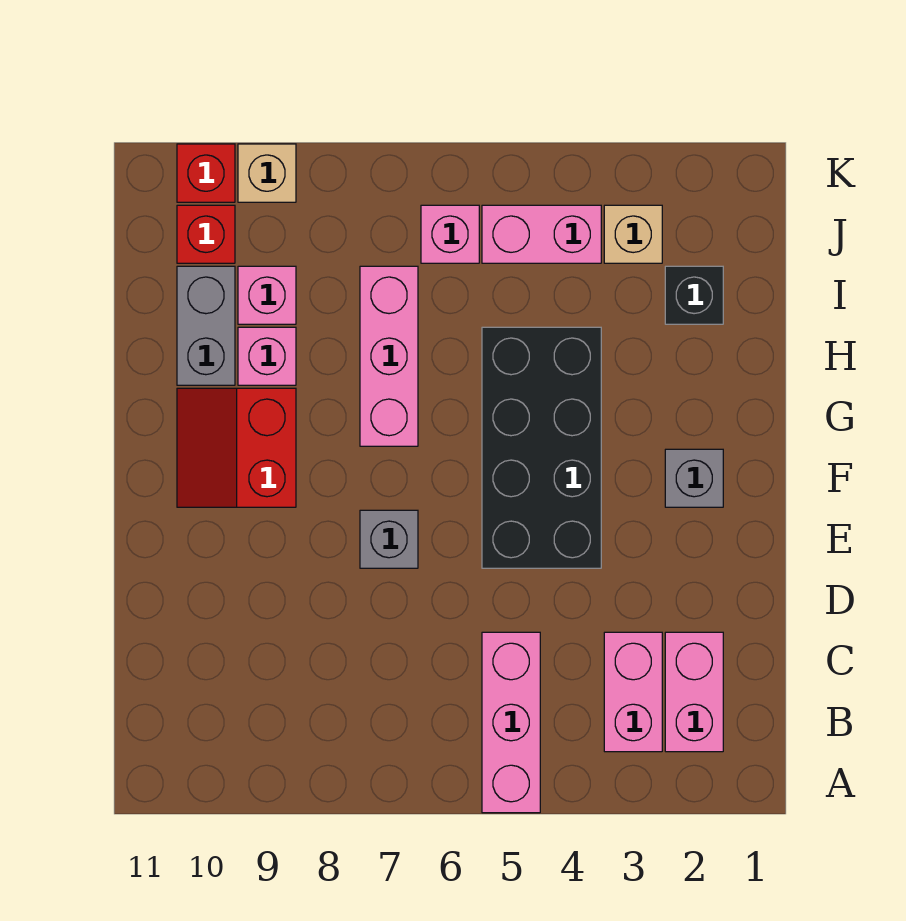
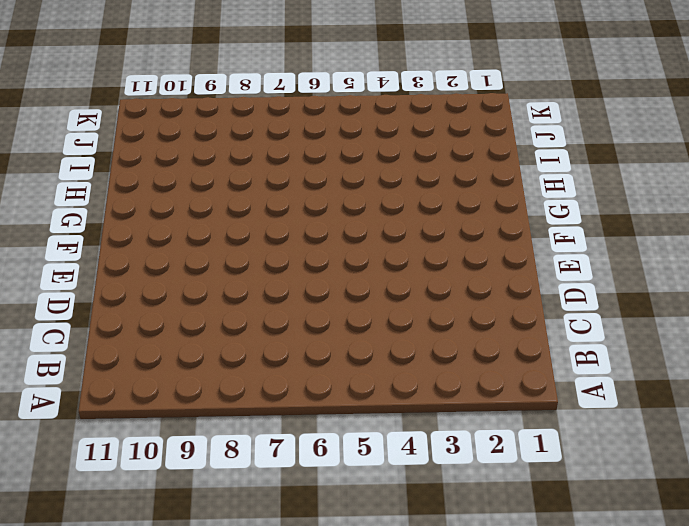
none -> pink 1x3 brick [482,632,540,813]
none -> pink 1x2 brick [665,632,723,752]
none -> pink 1x2 brick [604,632,662,752]

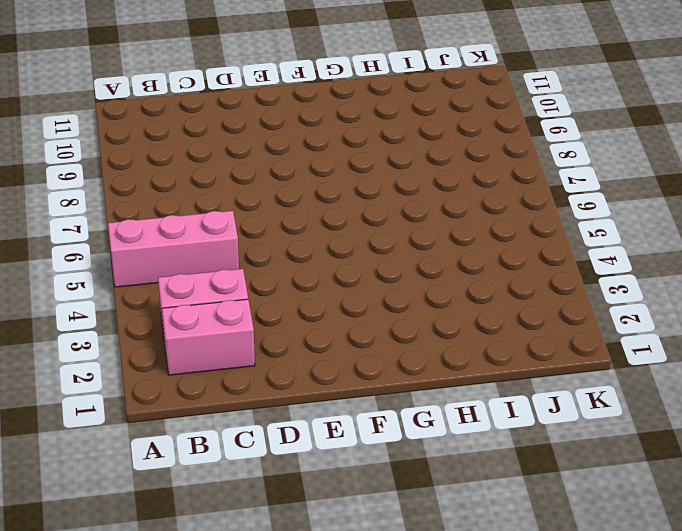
none -> black 2x4 brick [482,327,601,568]
none -> grey 1x1 brick [360,510,418,568]
none -> grey 1x1 brick [665,449,723,507]

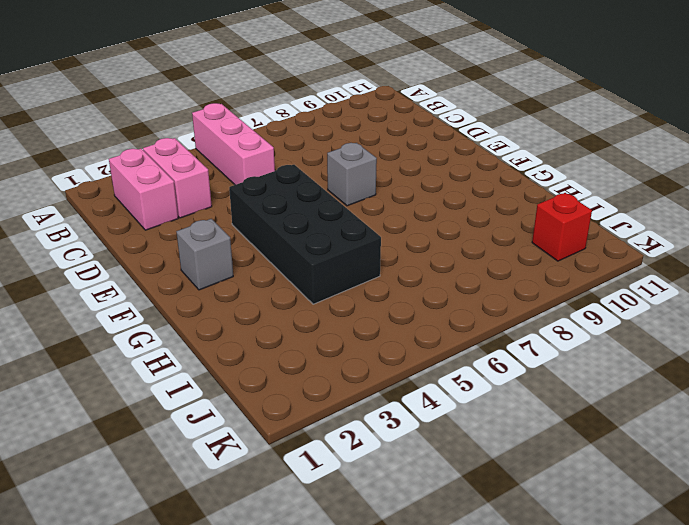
none -> red 2x2 slope [177,388,296,507]
none -> pink 1x3 brick [360,266,418,446]
none -> pink 1x1 brick [238,327,296,385]

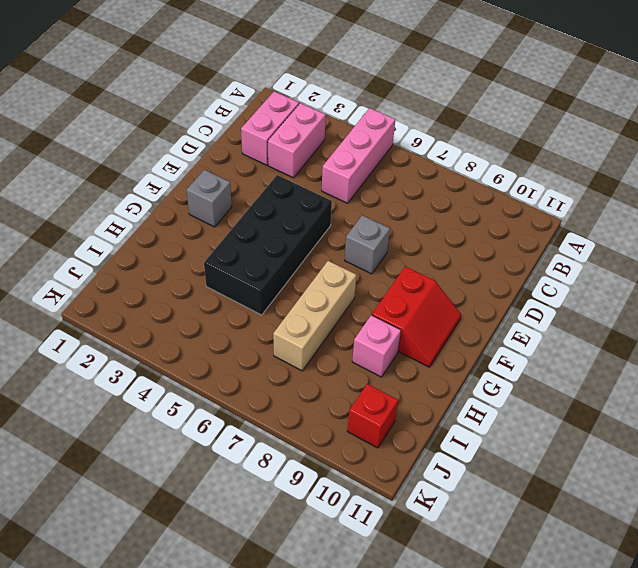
tan 1x3 brick [273,261,356,371] -> pink 1x3 brick [360,266,418,446]
none -> grey 1x2 brick [177,266,235,385]
none -> black 1x1 brick [665,266,723,324]
none -> pink 1x1 brick [238,266,296,324]

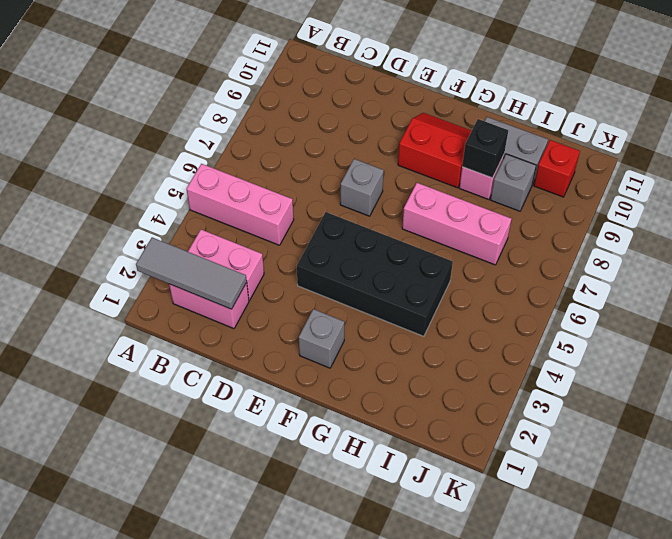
grey 1x3 tile [136,237,247,309] -> none
black 1x1 brick [462,119,508,178] -> black 1x1 brick moved to [665,266,723,324]
grey 1x1 brick [491,154,536,211] -> pink 1x1 brick [238,266,296,324]
none -> tan 1x1 brick [604,205,662,263]
none -> pink 1x2 brick [482,205,601,263]
none -> pink 1x1 brick [421,205,479,263]

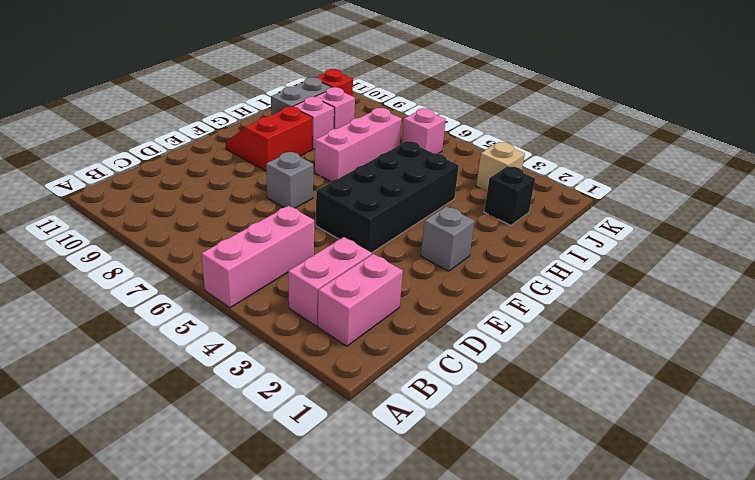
none -> pink 1x2 brick [482,205,601,263]
none -> tan 1x1 brick [238,144,296,202]
none -> red 1x1 brick [177,144,235,202]

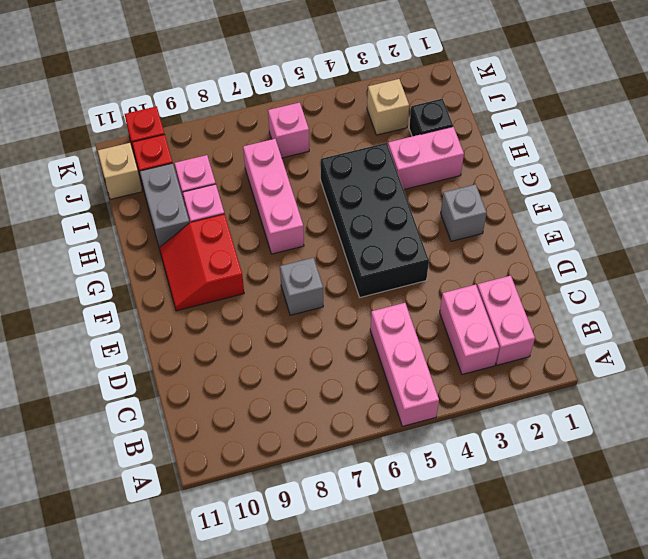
pink 1x2 brick [388,127,464,190] -> pink 1x2 brick moved to [482,205,601,263]
tan 1x1 brick [98,143,142,199] -> tan 1x1 brick moved to [238,144,296,202]

